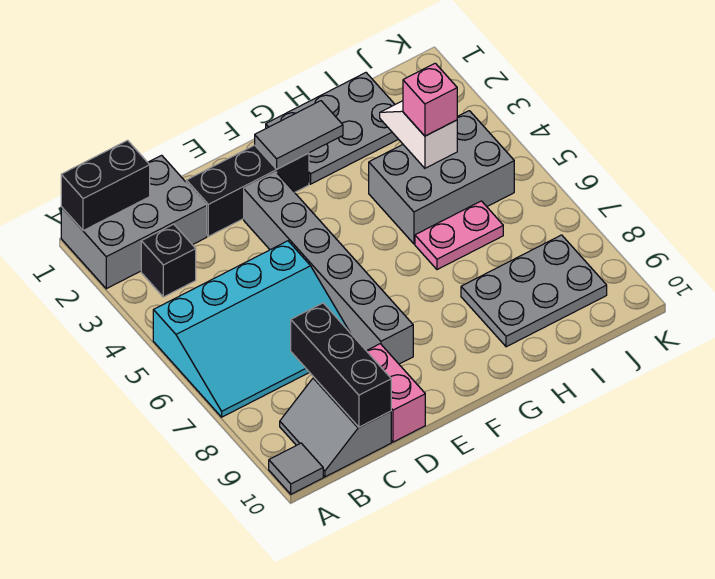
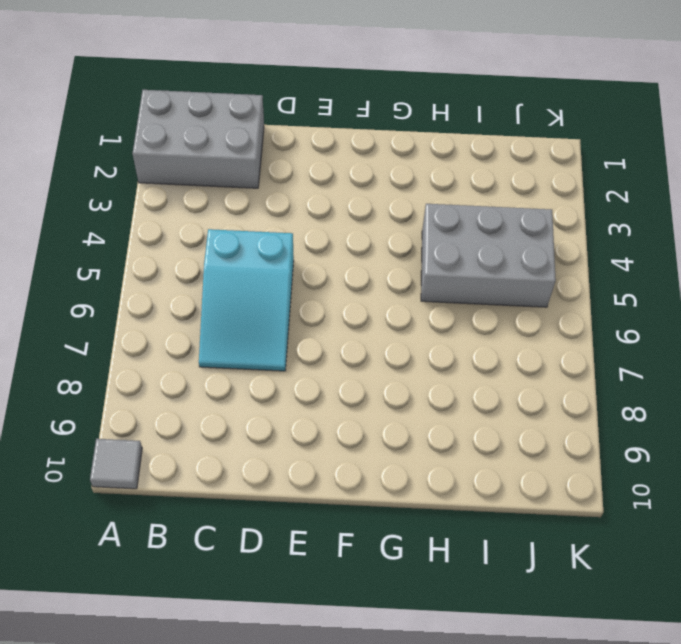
cyan 2x3 slope [199,229,294,371] -> cyan 3x4 slope [153,241,350,417]
none -> black 1x1 brick [141,224,196,297]
none -> grey 2x2 slope [280,378,391,477]
none -> black 1x3 brick [186,145,309,236]

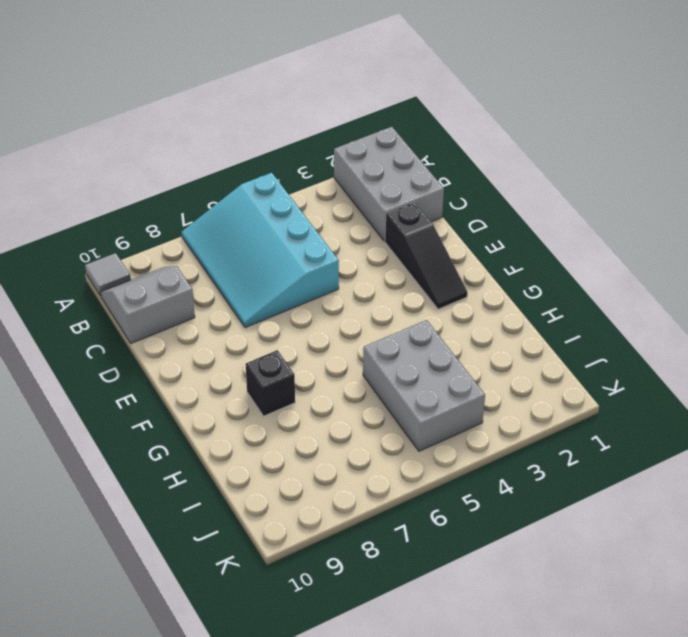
black 1x3 slope [385,202,468,309] -> black 1x3 brick [186,145,309,236]
black 1x1 brick [246,350,295,416] -> black 1x1 brick moved to [141,224,196,297]
none -> pink 1x2 brick [367,344,425,442]
none -> grey 1x6 brick [244,172,413,364]
none -> grey 2x3 plate [266,73,398,184]

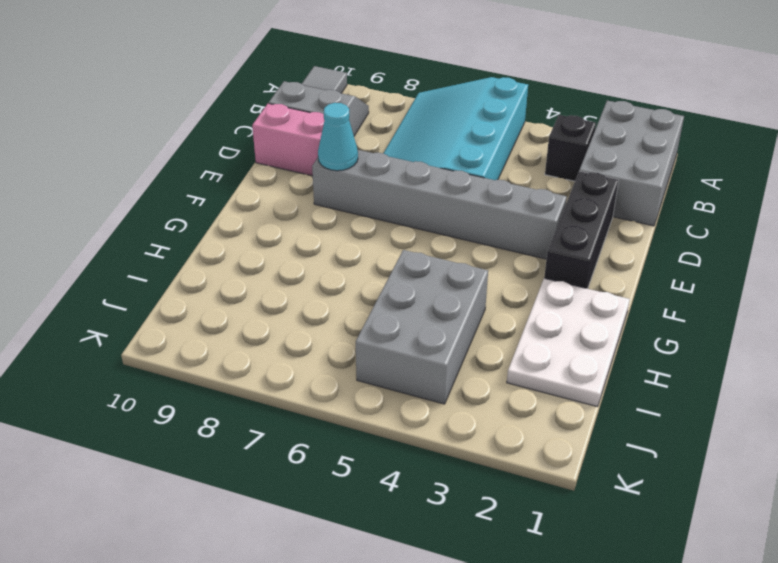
cyan 1x1 cone [318,103,358,171] -> none
white 2x3 plate [507,278,630,407] -> grey 2x3 plate [266,73,398,184]
none -> pink 1x2 plate [415,201,503,270]
none -> grey 2x3 plate [461,235,607,347]
none -> black 1x2 brick [61,140,150,231]

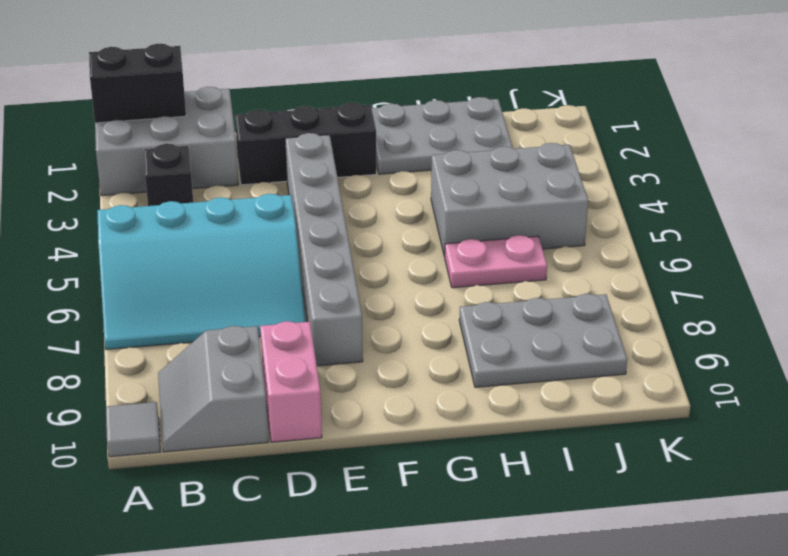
none -> black 1x3 brick [291,303,391,427]
none -> grey 1x2 tile [255,101,343,169]
none -> white 1x2 slope [380,101,457,168]

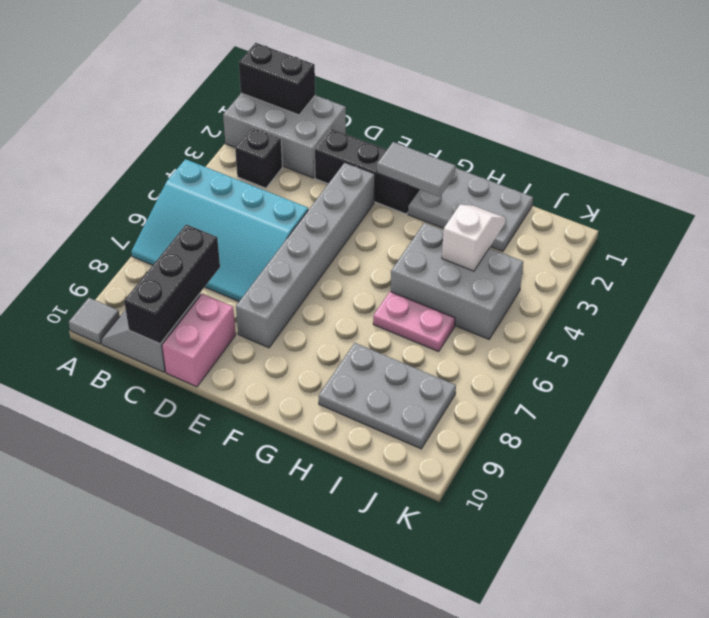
none -> pink 1x1 brick [403,63,457,136]

